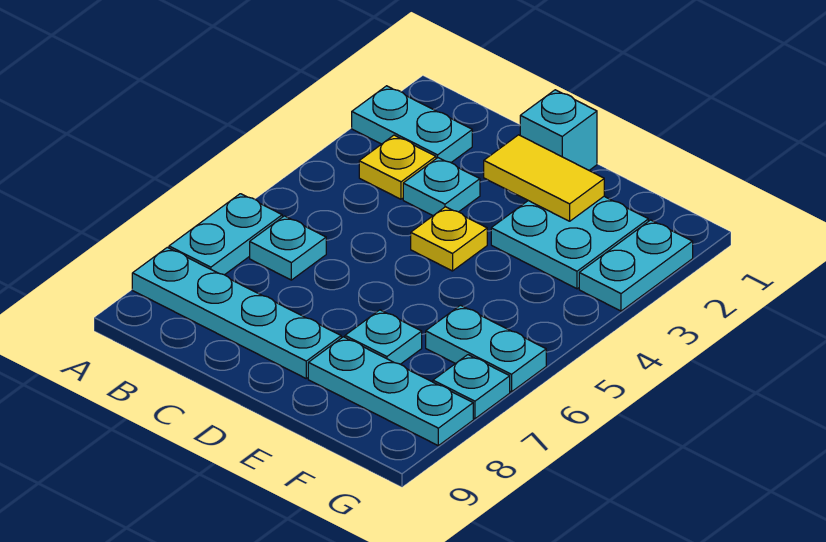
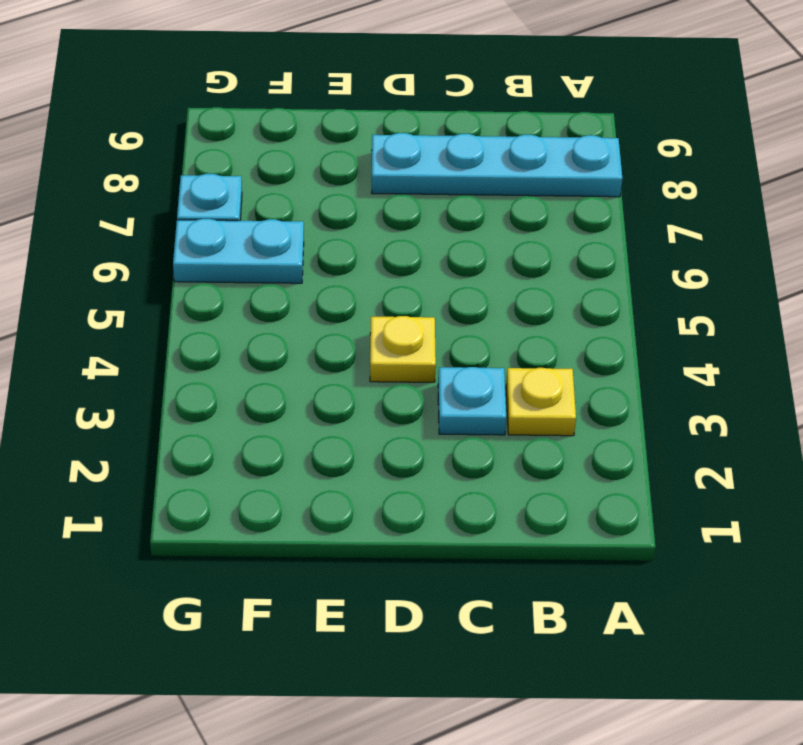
none -> cyan 1x2 plate [352,86,472,162]
none -> cyan 1x2 plate [169,194,282,275]
none -> cyan 1x1 plate [250,216,326,280]

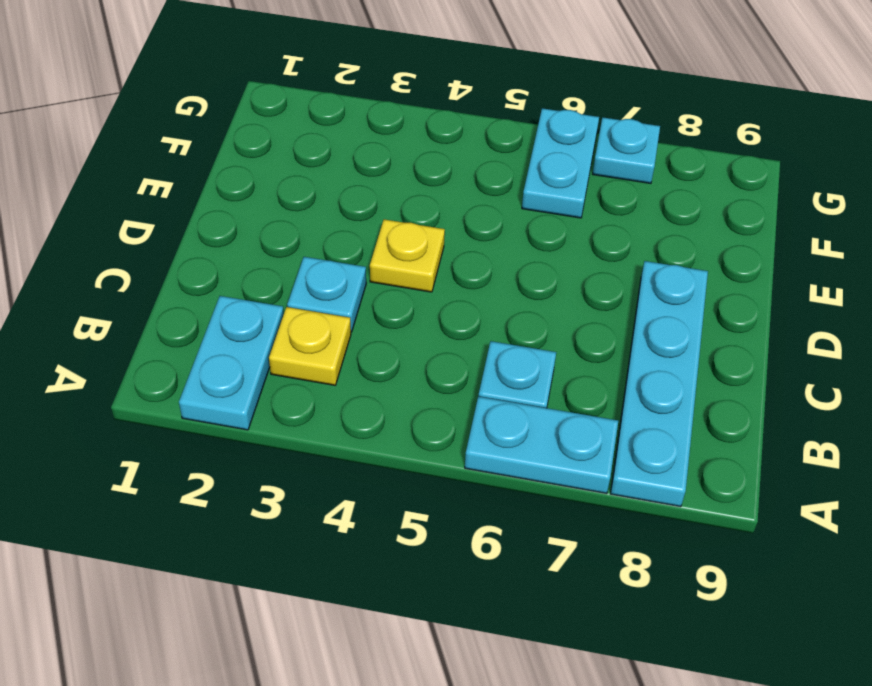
none -> cyan 1x1 brick [520,90,597,170]
none -> cyan 2x2 plate [491,196,648,289]
none -> cyan 1x1 plate [345,310,422,364]

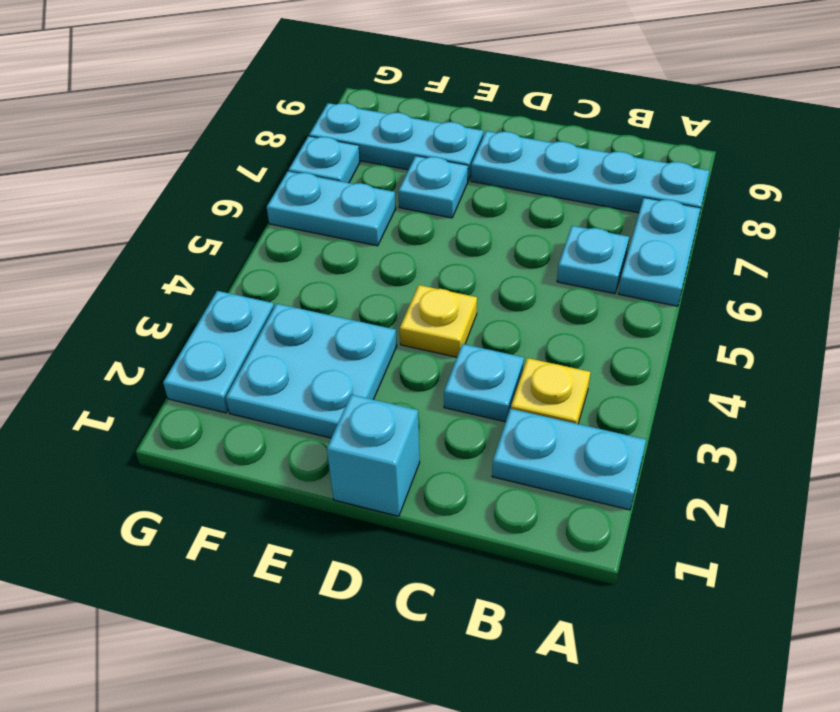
none -> yellow 1x2 tile [484,135,604,221]

